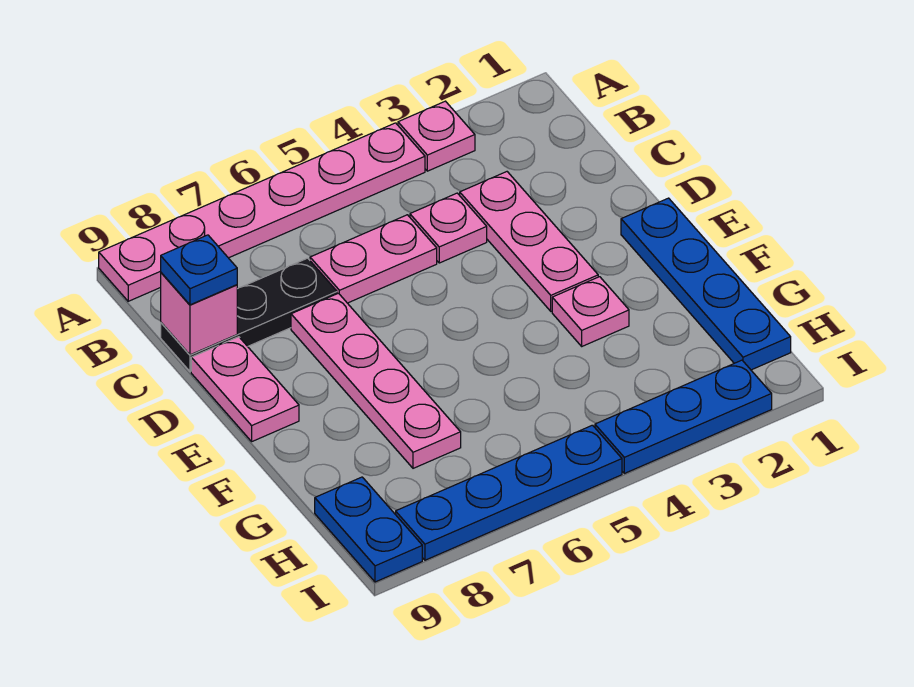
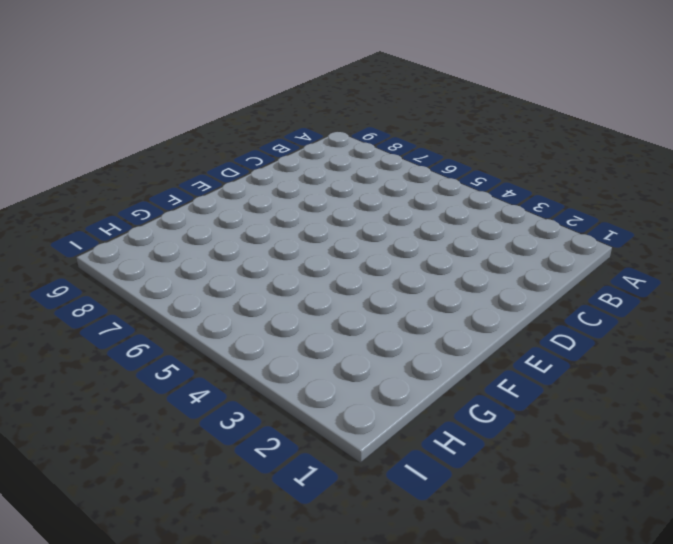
none -> pink 1x1 plate [398,101,475,171]
none -> pink 1x6 plate [99,123,425,301]
none -> pink 1x3 plate [460,172,598,311]

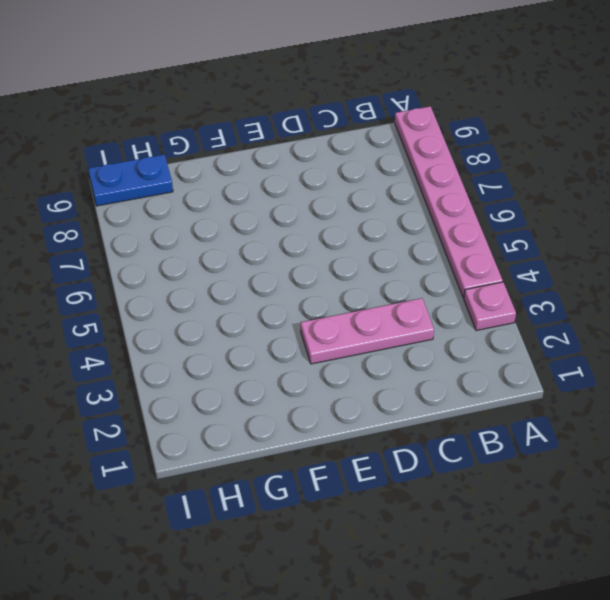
none -> pink 1x1 plate [410,193,487,263]
none -> pink 1x2 plate [310,215,437,303]
none -> black 1x3 plate [161,258,337,371]

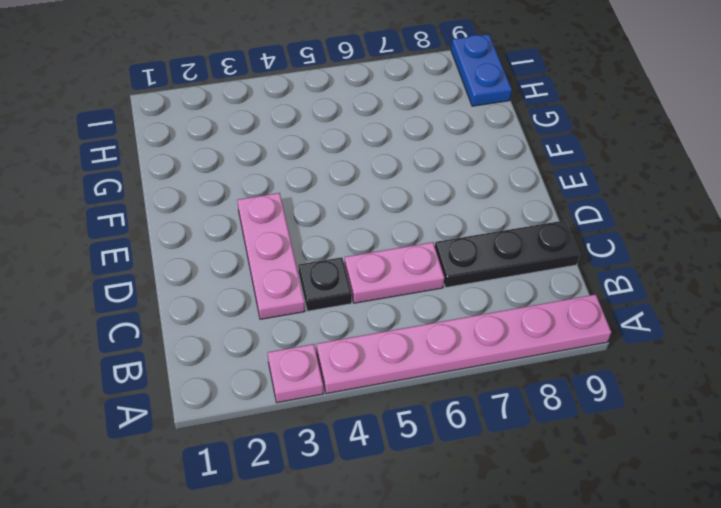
black 1x1 plate [298,257,352,311] -> pink 1x1 plate [410,193,487,263]
none -> pink 1x4 plate [291,293,461,468]
none -> pink 1x2 plate [191,337,299,441]
none -> blue 1x4 plate [621,198,791,370]

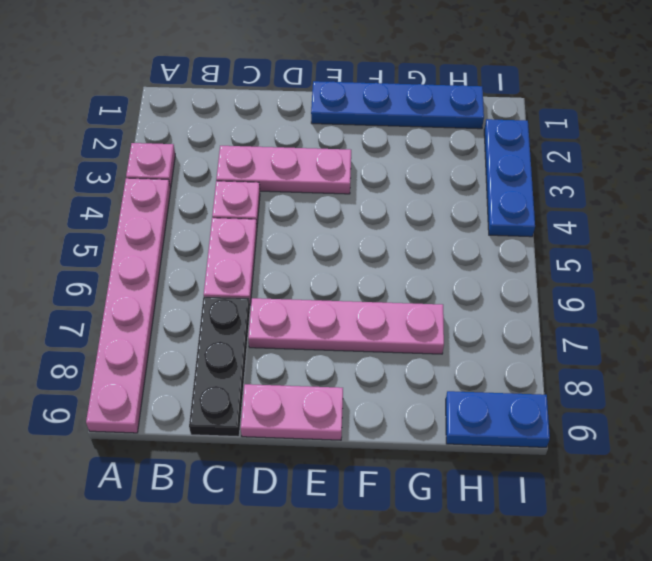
none -> pink 1x1 plate [552,277,629,346]
none -> blue 1x4 plate [396,425,622,560]
none -> pink 1x1 brick [161,273,237,355]

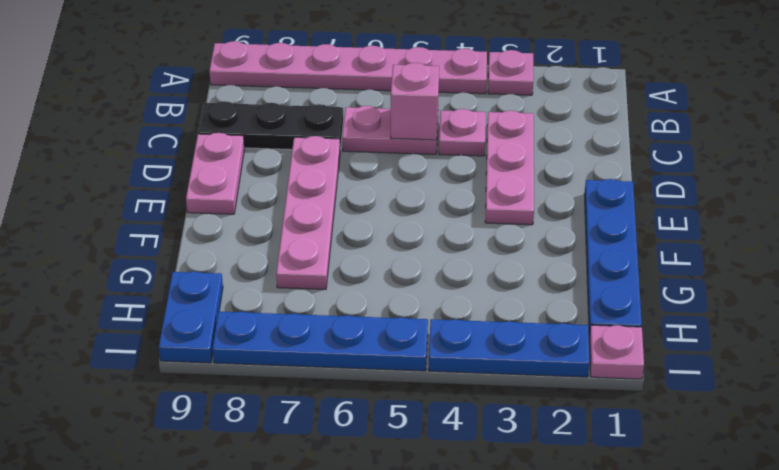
pink 1x1 brick [391,63,439,140] -> pink 1x1 brick moved to [161,273,237,355]
pink 1x1 plate [589,325,644,379] -> pink 1x1 plate moved to [552,277,629,346]
none -> blue 1x1 plate [161,235,237,305]

